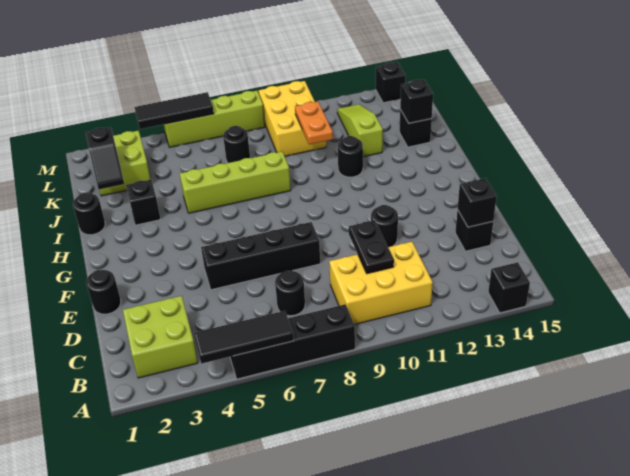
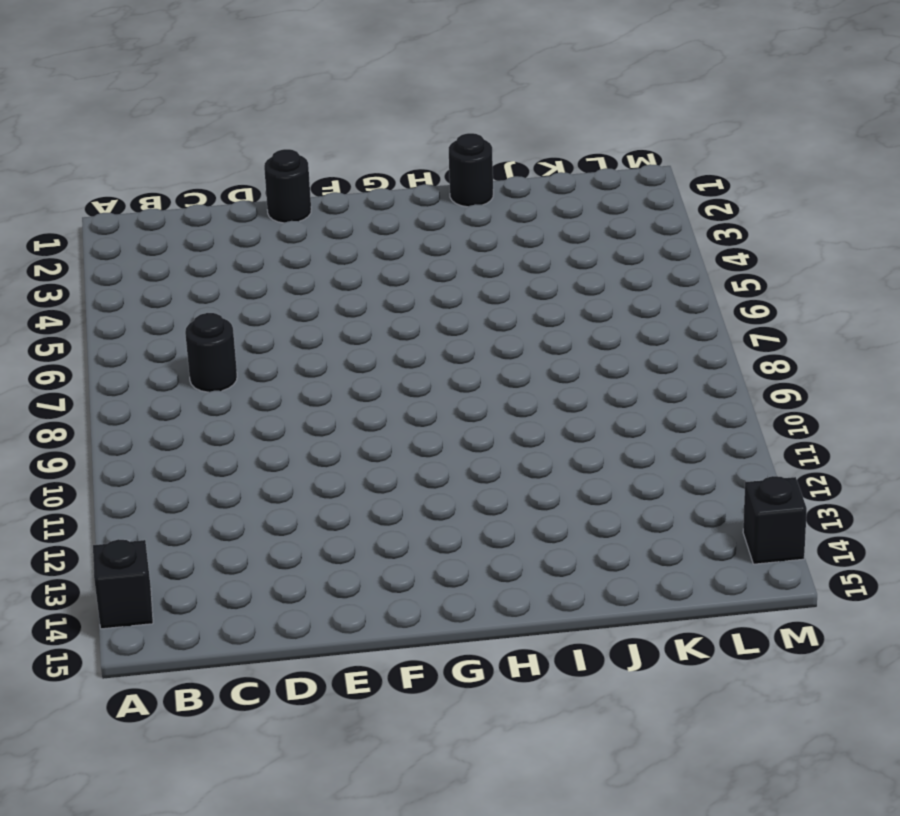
none -> black 1x4 brick [230,304,355,379]
none -> lime 2x2 brick [123,296,198,378]
none -> yellow 2x3 brick [329,242,433,325]

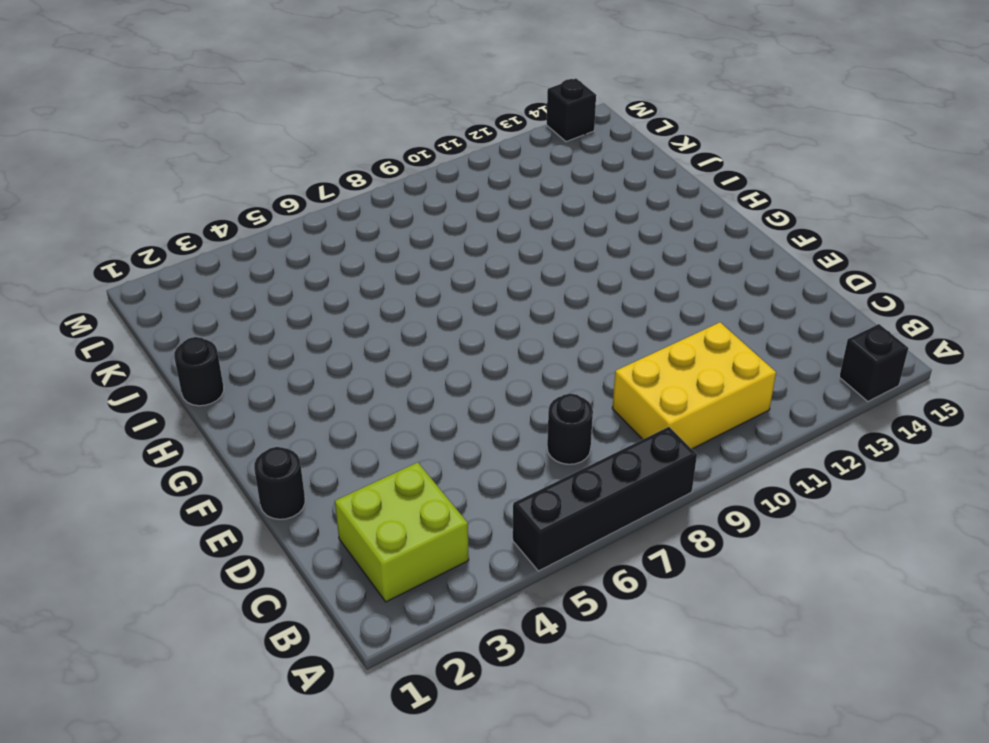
none -> black 1x1 brick [455,210,493,251]
none -> black 1x4 brick [201,222,320,290]
none -> black 1x1 round brick [371,205,398,247]

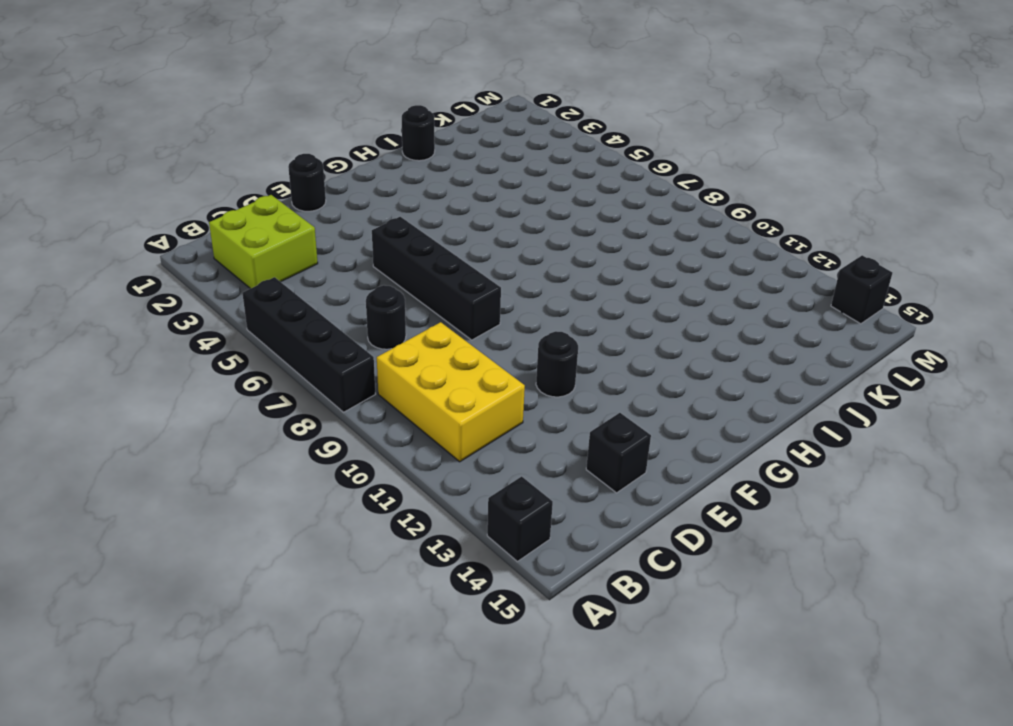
none -> black 1x1 brick [126,180,160,225]
none -> lime 1x4 brick [180,152,291,213]
none -> black 1x1 round brick [338,136,363,177]

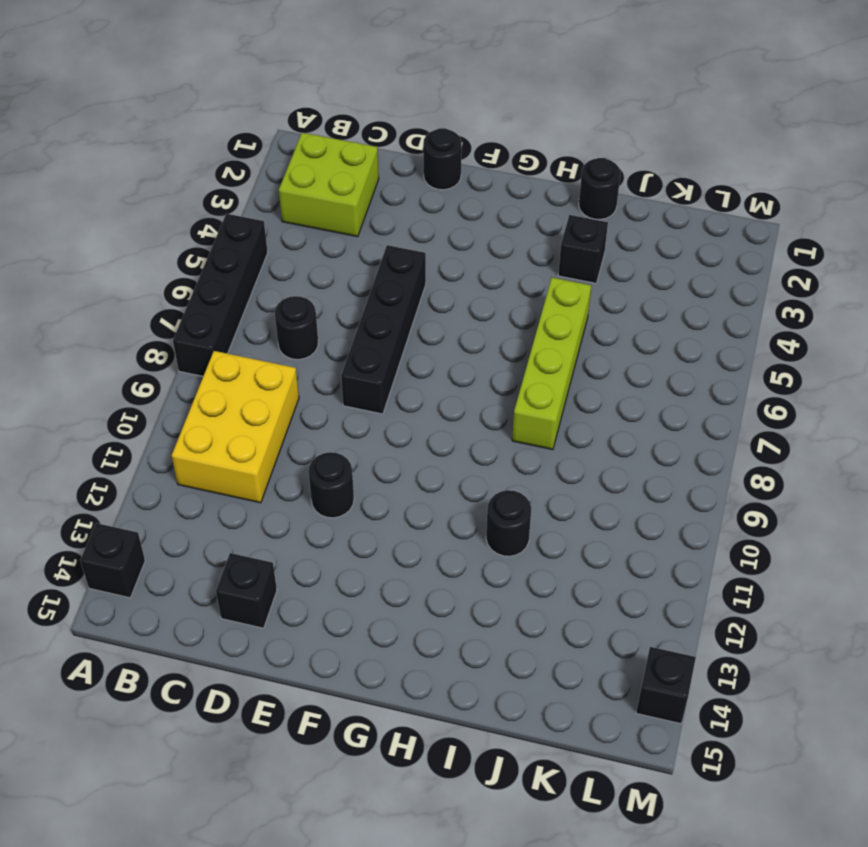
none -> lime 1x3 slope [337,104,383,157]
none -> black 1x1 brick [400,110,432,147]
none -> lime 2x2 brick [99,131,151,196]

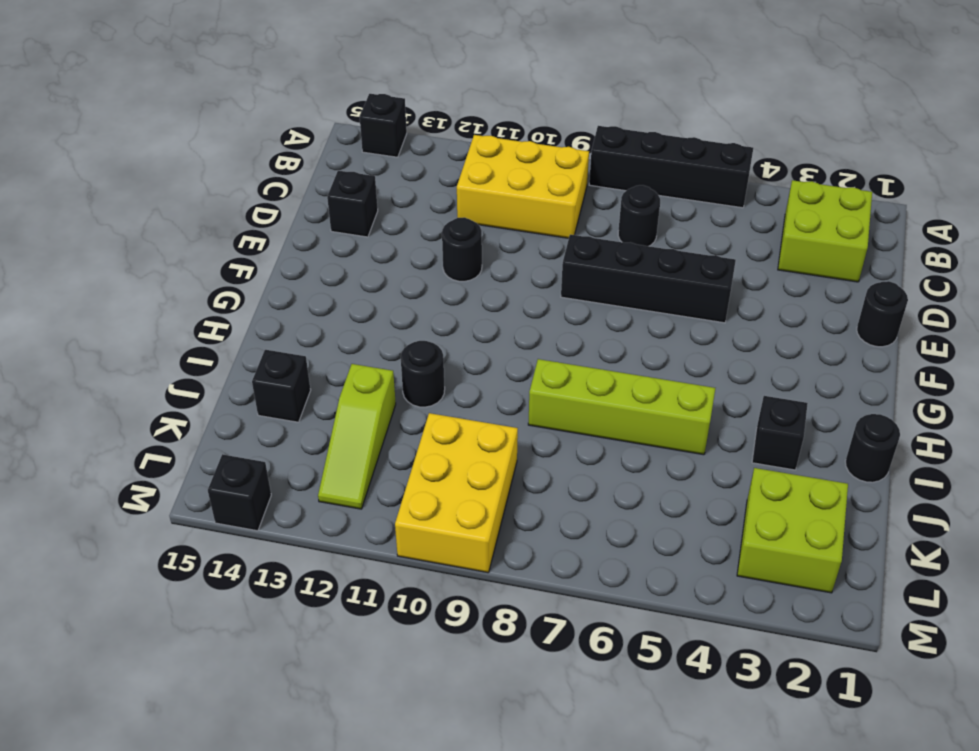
none -> black 1x1 round brick [223,126,250,163]
none -> lime 1x4 brick [164,91,265,147]
none -> black 1x3 tile [194,311,294,364]

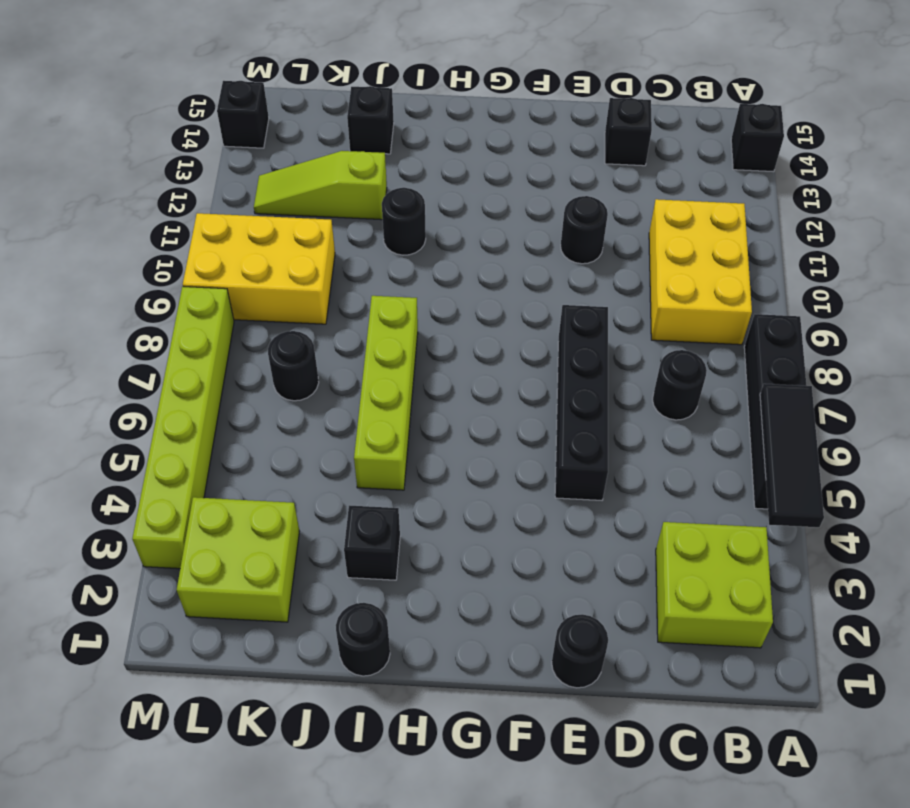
lime 1x6 brick [132,287,234,569] -> lime 1x4 brick [164,91,265,147]
none -> black 1x2 plate [349,220,394,274]
none -> black 1x1 brick [458,178,497,227]
none -> black 1x2 slope [86,127,124,189]

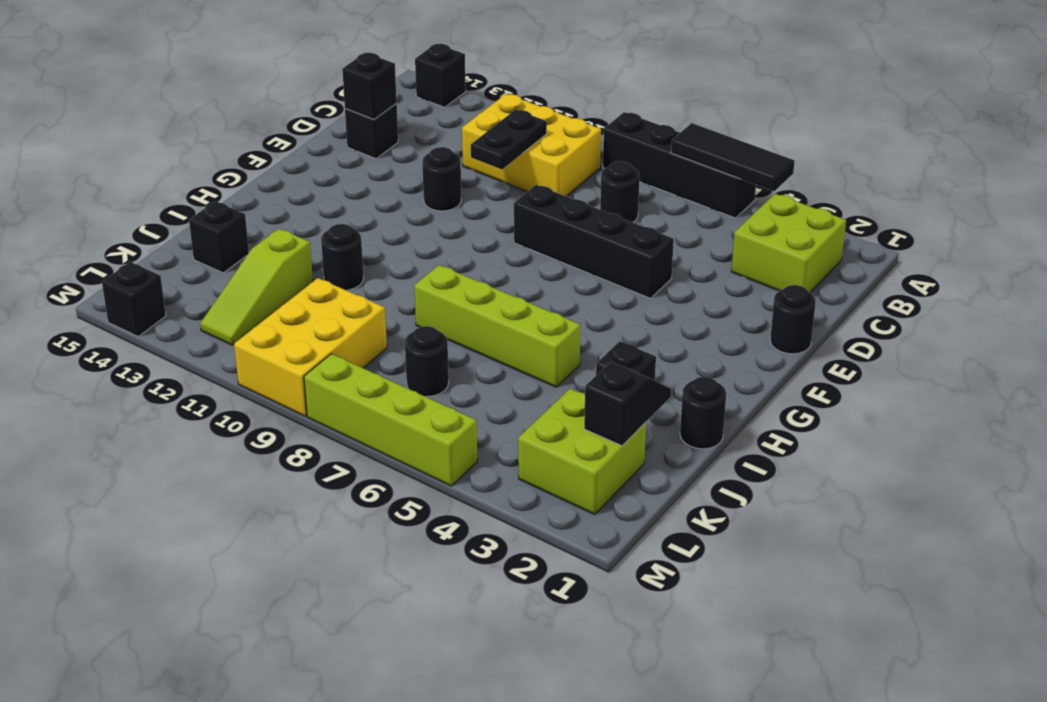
none -> orange 1x2 plate [295,102,333,145]
none -> black 1x1 brick [400,80,433,123]
none -> black 1x3 tile [134,92,214,129]

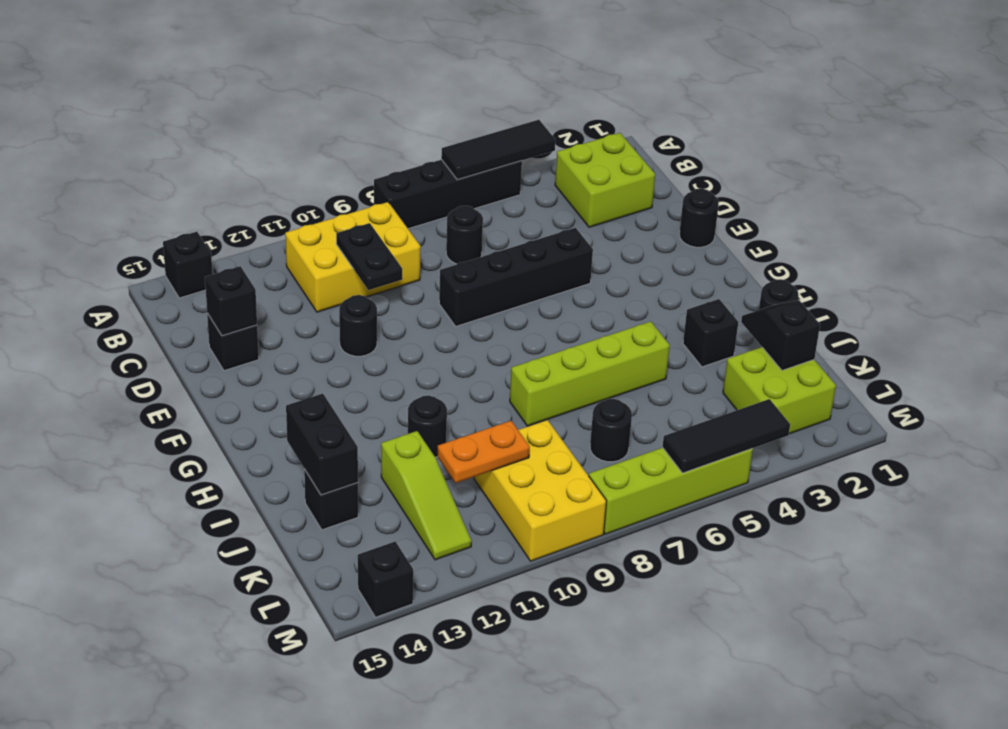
black 1x2 brick [286,394,358,495] -> black 1x1 brick [400,80,433,123]
orange 1x2 plate [438,421,530,483] -> orange 1x2 plate turned to [295,102,333,145]

